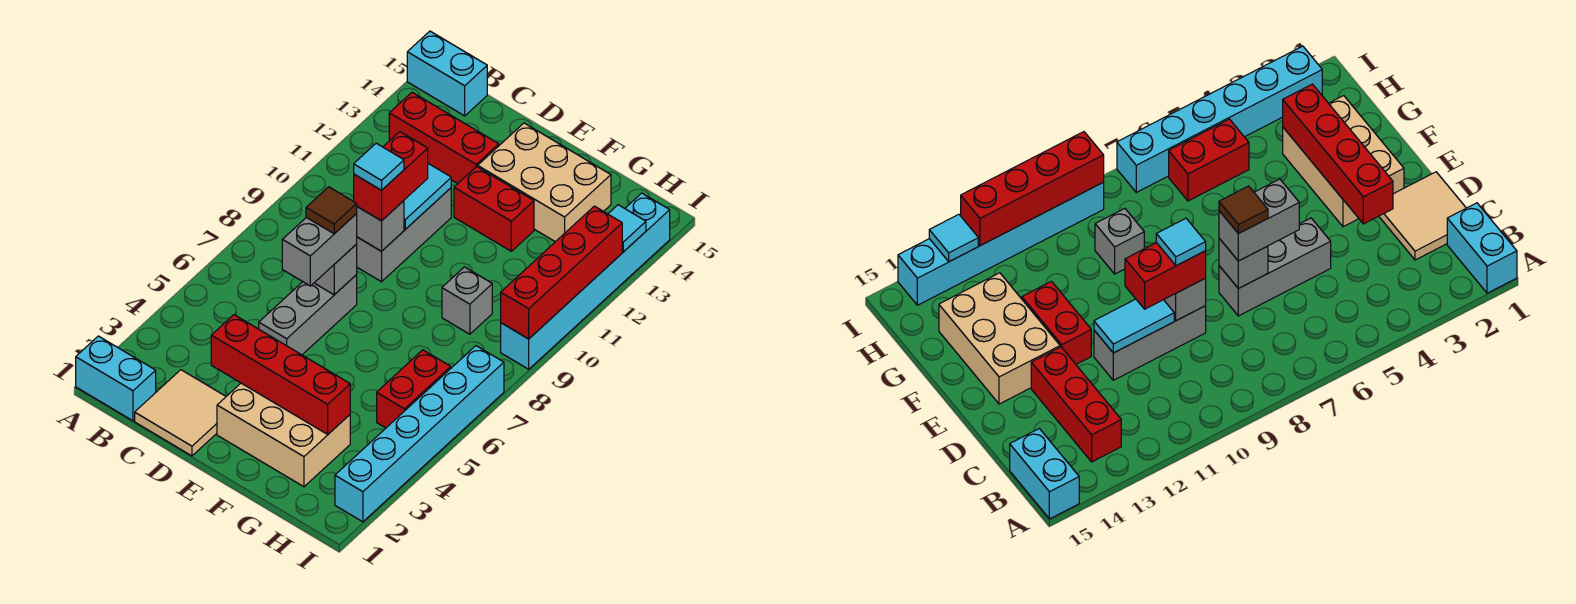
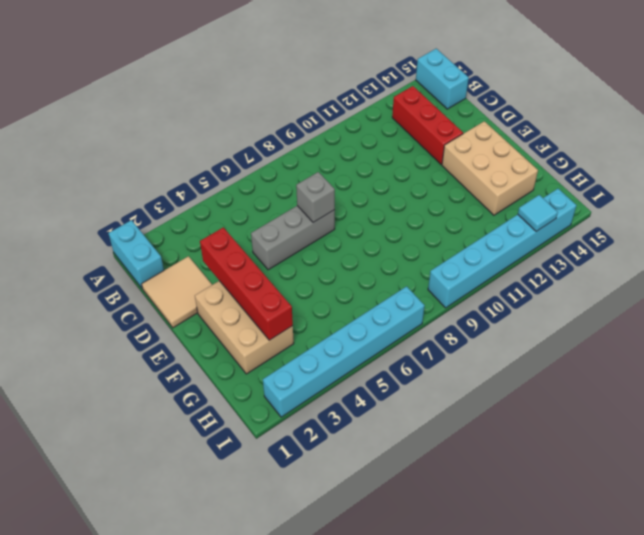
none -> grey 1x3 brick [357,188,451,282]
none -> red 1x2 brick [454,167,534,251]
none -> grey 1x1 brick [442,267,492,334]

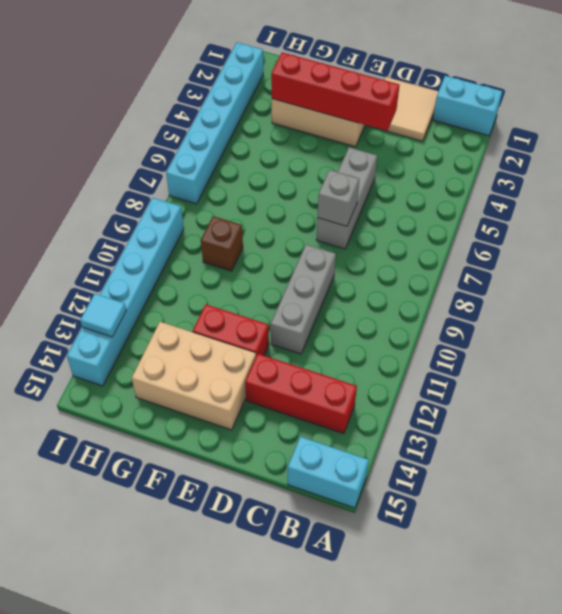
brown 1x1 brick [201,216,243,271] -> grey 1x1 brick [442,267,492,334]
none -> red 1x2 brick [377,350,451,428]
none -> grey 1x1 brick [356,201,404,251]
none -> cyan 1x2 tile [404,164,451,229]

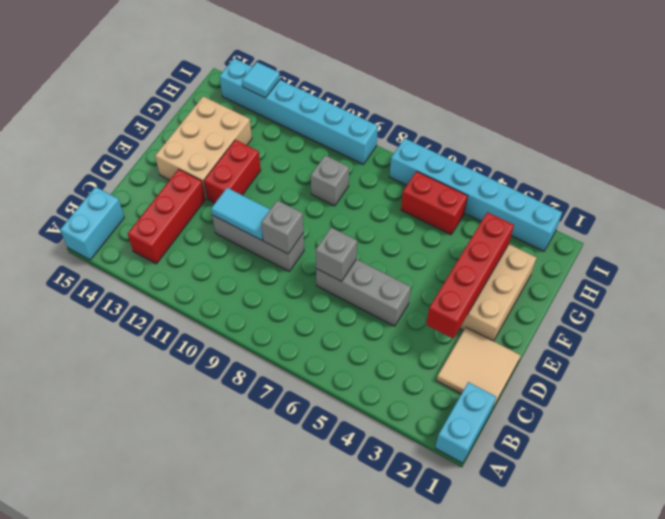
none -> red 1x4 brick [501,206,622,339]
none -> grey 1x2 brick [282,214,357,286]
none -> red 1x2 brick [354,132,428,221]

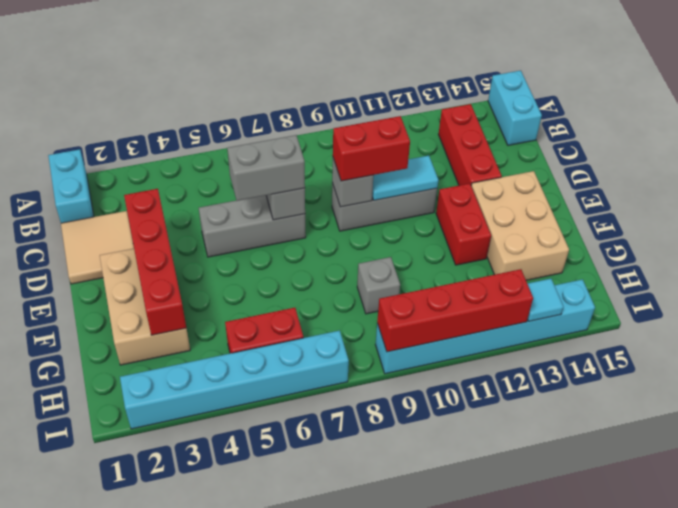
none -> brown 1x1 tile [306,187,357,234]
none -> cyan 1x1 tile [354,143,404,190]

